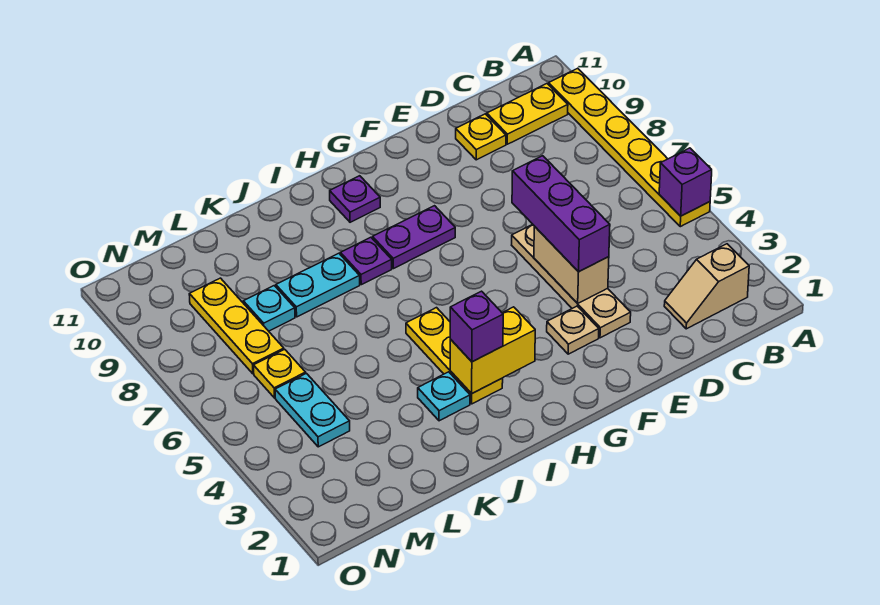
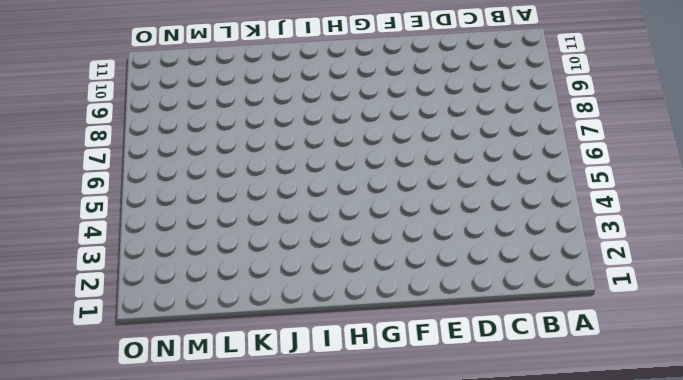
none -> yellow 1x6 plate [549,68,710,227]
none -> tan 1x2 slope [664,244,749,329]
none -> yellow 1x2 plate [487,84,568,144]

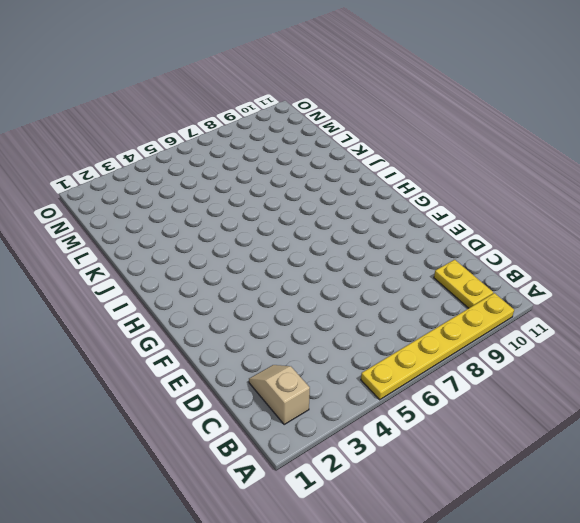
none -> yellow 1x1 plate [456,114,506,160]
none -> tan 1x4 plate [512,224,631,338]
none -> tan 1x1 plate [547,306,599,354]

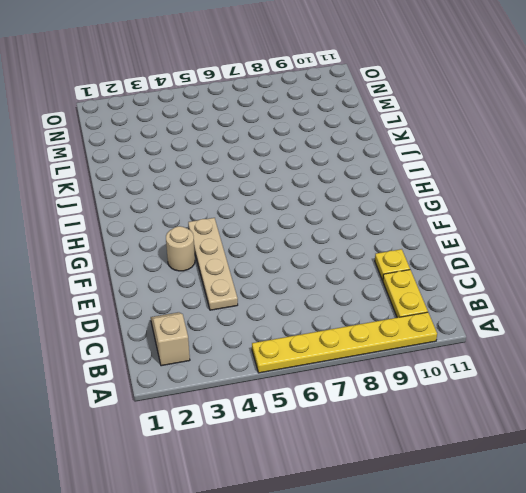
tan 1x4 plate [188,218,238,310] -> tan 1x4 plate turned to [512,224,631,338]
tan 1x1 round brick [166,226,195,271] -> tan 1x1 plate [547,306,599,354]
none -> purple 1x2 plate [373,206,455,269]
none -> purple 1x1 plate [330,176,380,222]
none -> yellow 1x3 plate [406,308,503,404]

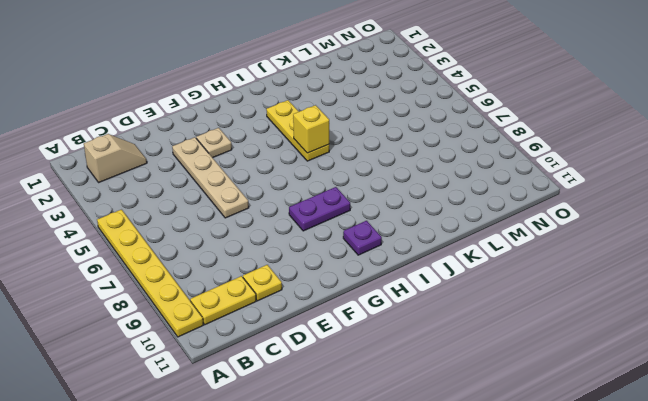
yellow 1x1 brick [293,105,329,153] -> none
none -> purple 1x1 plate [341,237,392,285]
none -> cyan 1x1 plate [418,372,470,421]
none -> cyan 1x2 plate [276,253,360,317]

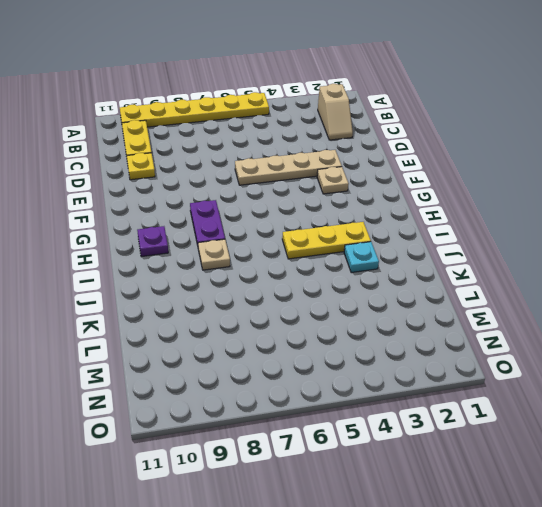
tan 1x1 plate [198,239,230,270] -> purple 1x1 plate [341,237,392,285]
none -> cyan 1x2 plate [276,253,360,317]
none -> cyan 1x1 plate [243,286,295,331]
none -> cyan 1x2 plate [275,373,350,447]

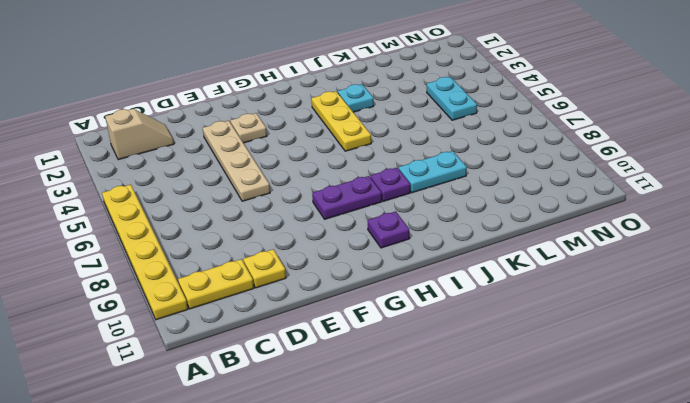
none -> cyan 1x1 plate [243,286,295,331]
none -> yellow 1x1 plate [254,349,306,398]
none -> yellow 1x3 plate [189,278,284,374]

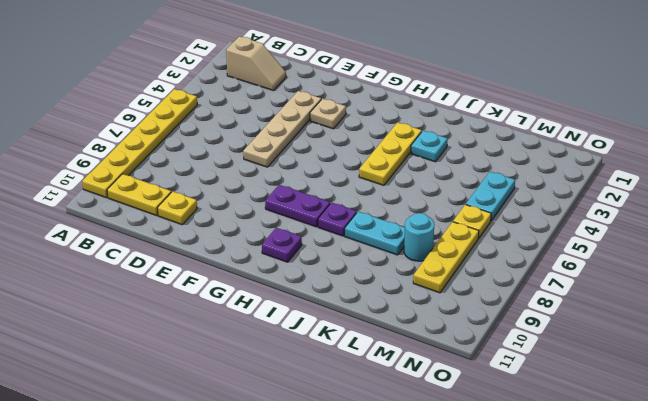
cyan 1x1 round brick [404,213,434,261] -> cyan 1x1 plate [243,286,295,331]
none -> purple 1x1 brick [659,148,712,216]
none -> tan 1x2 brick [534,227,609,303]
none -> yellow 1x2 brick [450,307,535,393]

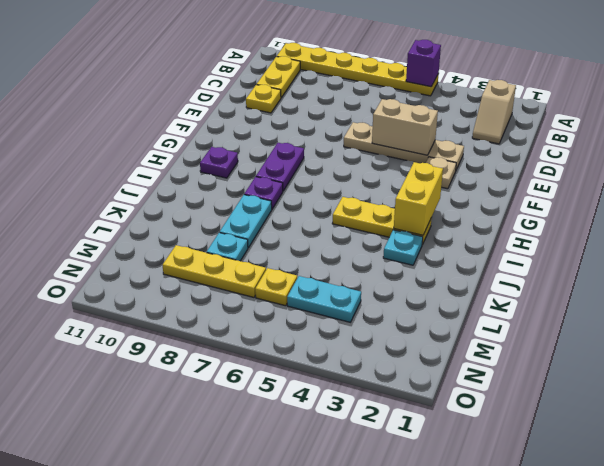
none -> purple 1x3 brick [512,156,610,272]
none -> purple 1x1 brick [450,291,503,362]

